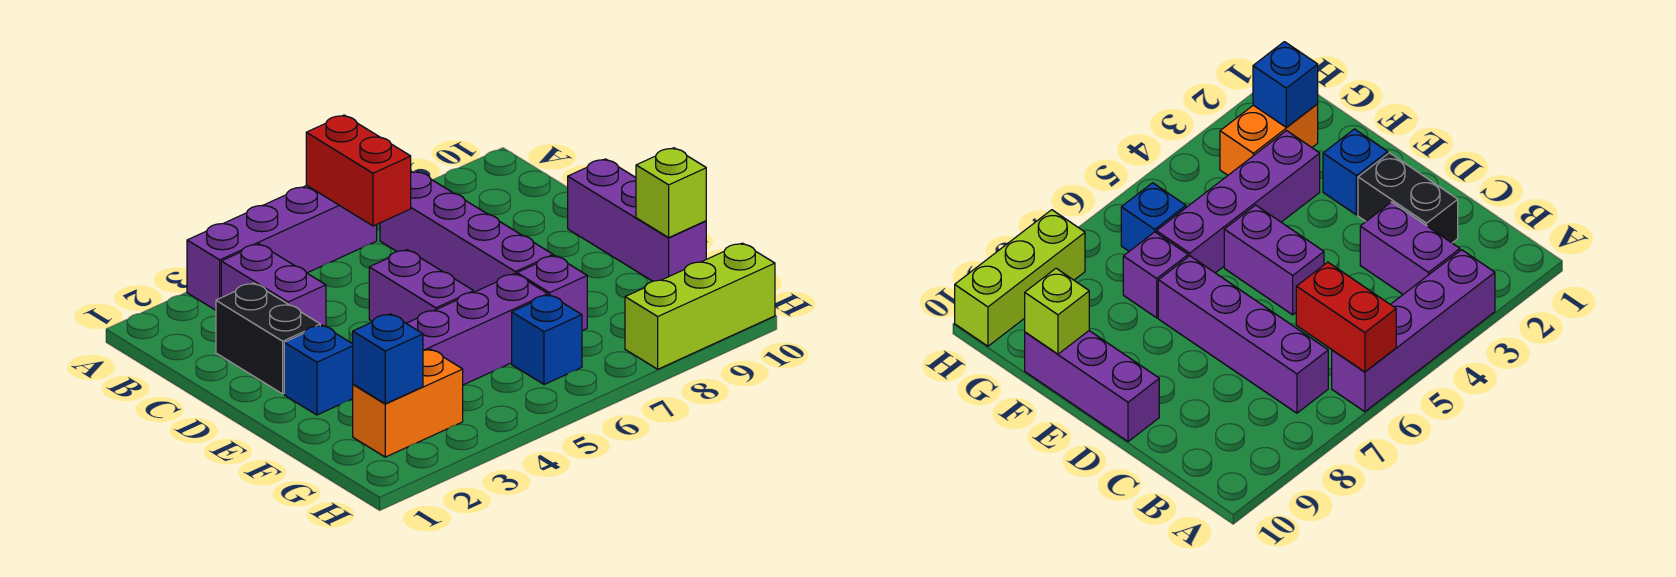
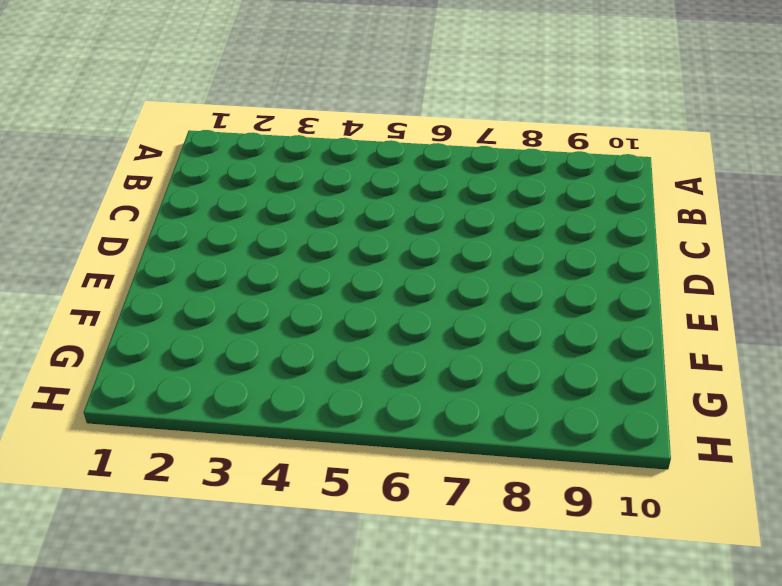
none -> purple 1x4 brick [187,185,377,310]
none -> purple 1x2 brick [221,244,326,327]
none -> purple 1x4 brick [380,171,553,292]

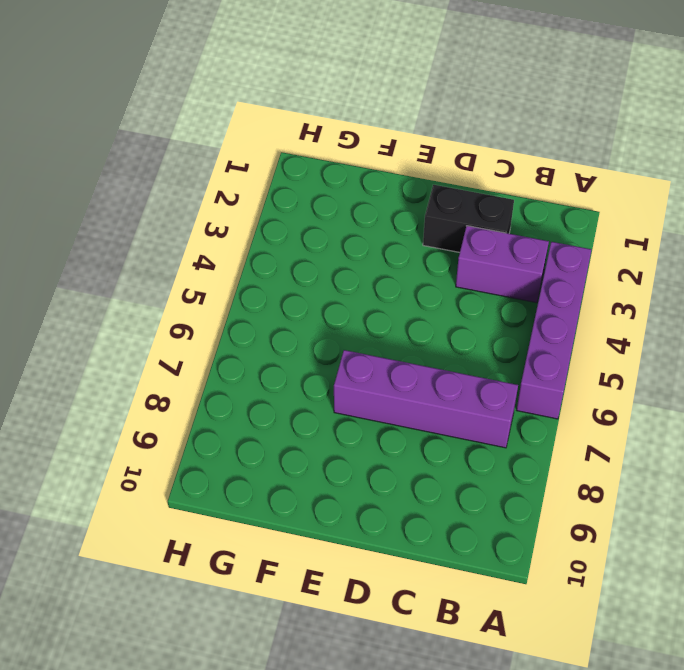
none -> purple 1x2 brick [369,250,474,323]
none -> purple 1x3 brick [568,159,706,281]
none -> blue 1x1 brick [284,325,353,415]

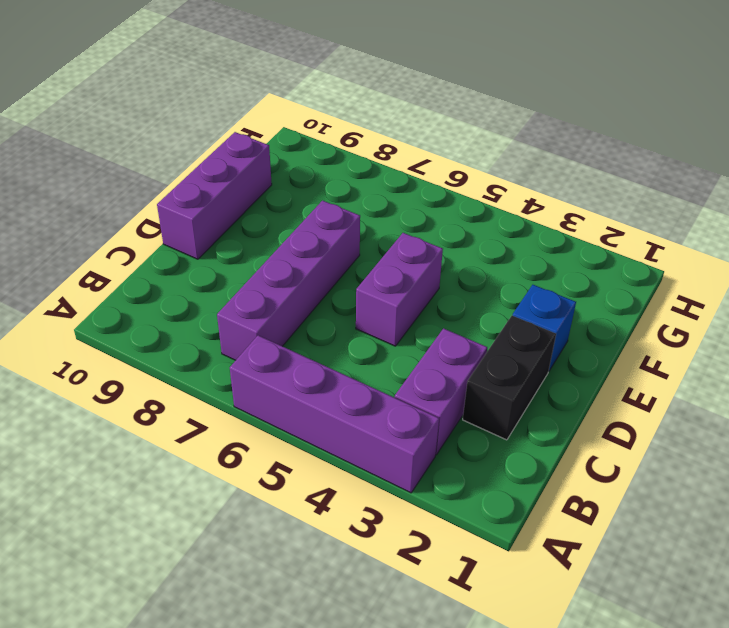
none -> purple 1x4 brick [406,274,548,385]
none -> purple 1x1 brick [517,255,587,330]
none -> orange 1x2 brick [353,349,463,457]

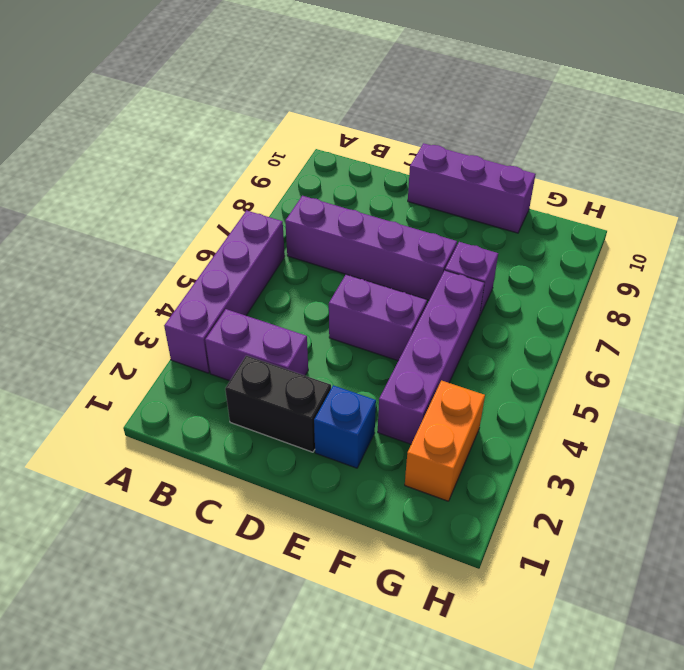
none -> blue 1x1 brick [512,295,582,385]
none -> lime 1x3 brick [625,243,775,369]
none -> red 1x2 brick [306,115,411,226]

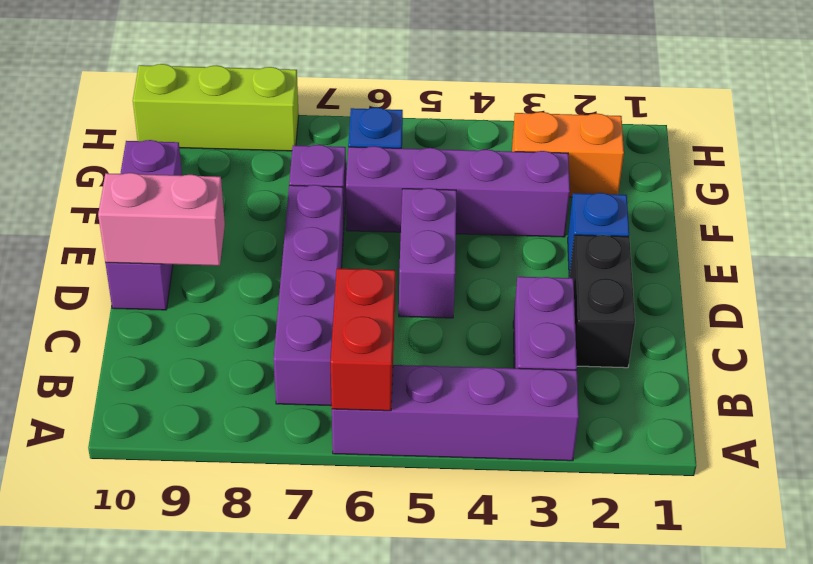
pink 1x2 brick [98,173,225,266] -> none
none -> lime 1x1 brick [636,148,706,237]
none -> blue 1x1 brick [353,314,423,404]

